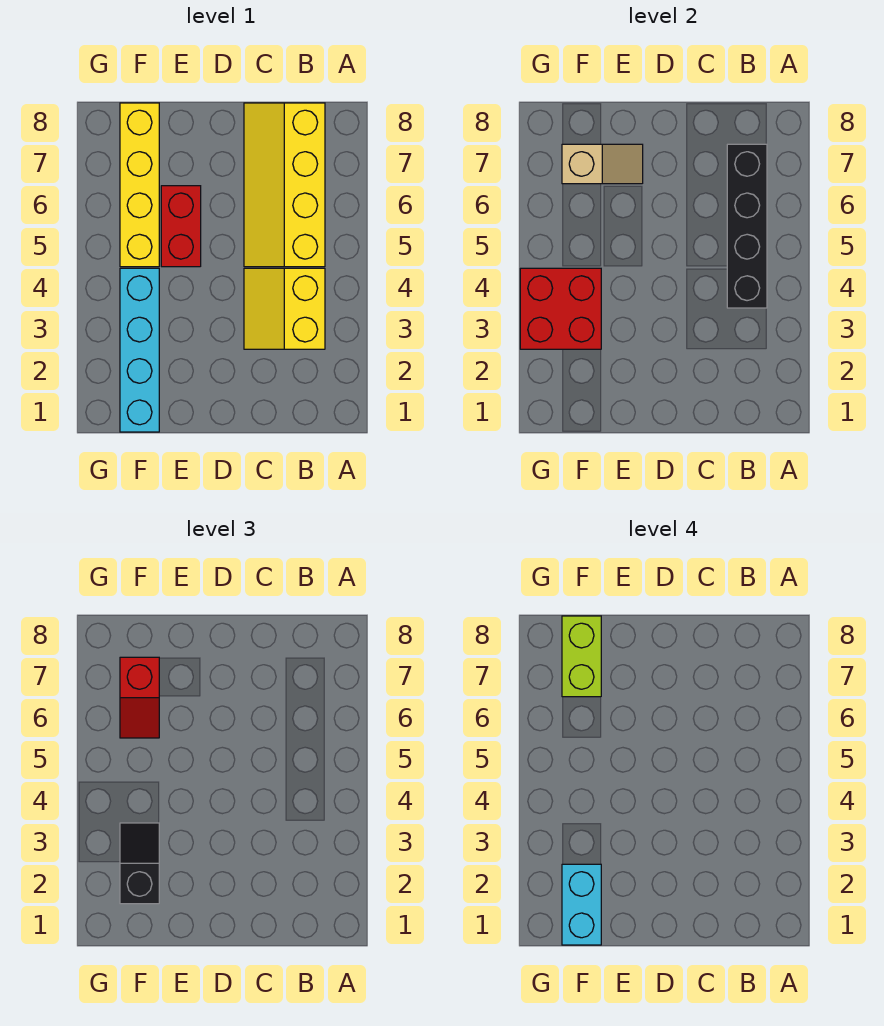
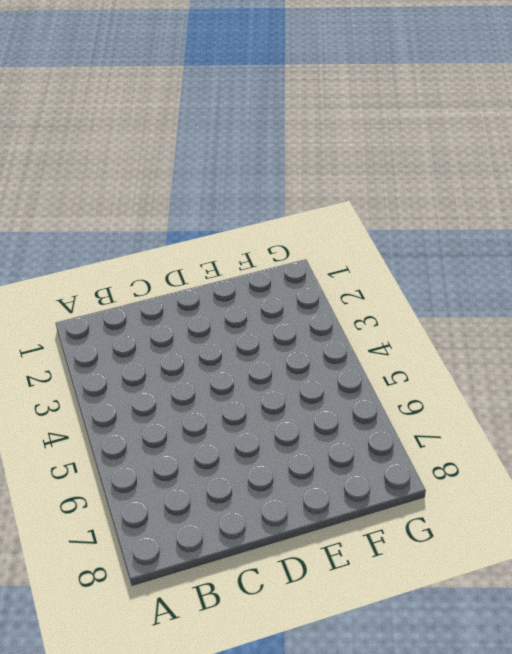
none -> yellow 2x2 slope [244,268,325,349]
none -> yellow 2x4 slope [244,103,325,267]
none -> red 1x2 brick [161,186,201,267]

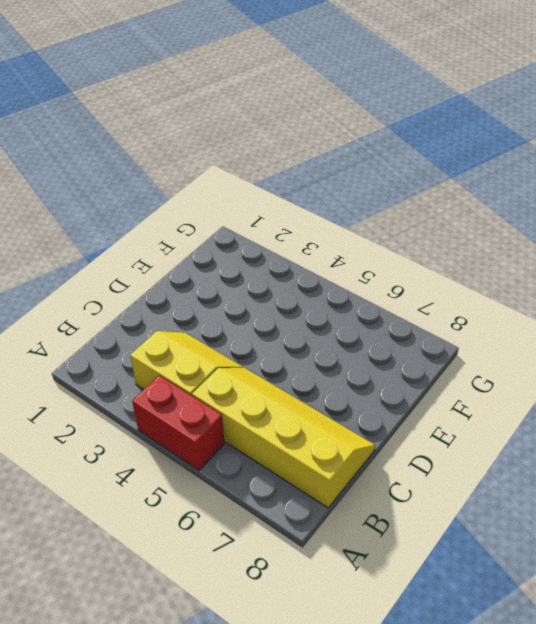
red 1x2 brick [132,375,225,470] -> red 1x2 brick moved to [161,186,201,267]
none -> cyan 1x4 brick [120,268,159,432]
none -> yellow 1x4 brick [120,103,159,267]
none -> black 1x4 brick [727,144,767,308]

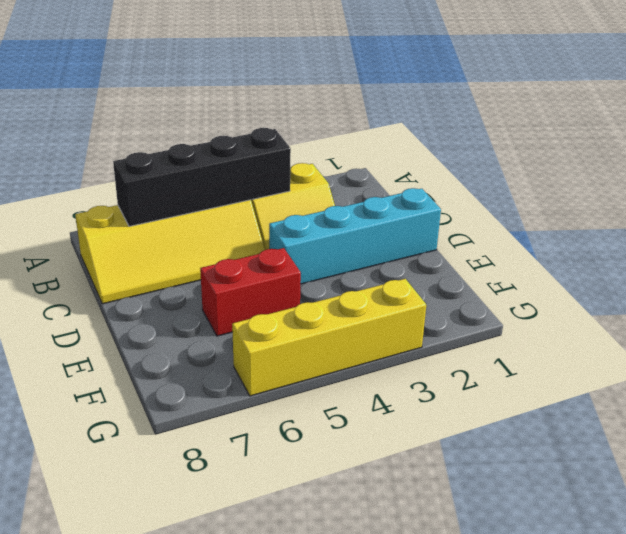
cyan 1x4 brick [269,188,441,284] -> cyan 1x4 brick moved to [120,268,159,432]
yellow 1x4 brick [232,279,426,396] -> yellow 1x4 brick moved to [120,103,159,267]
none -> tan 1x2 slope [562,144,643,184]
none -> red 2x2 brick [520,268,601,349]
none -> black 1x2 slope [120,823,159,904]

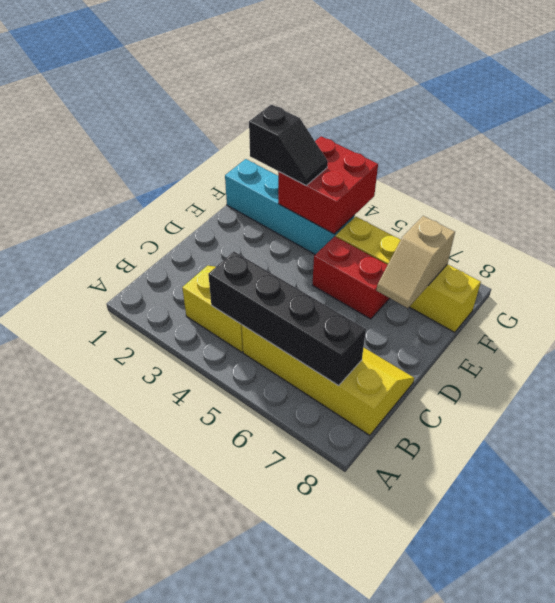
none -> red 1x2 slope [120,657,159,738]
none -> cyan 1x2 brick [562,864,601,945]
none -> lime 1x2 brick [562,616,601,697]

